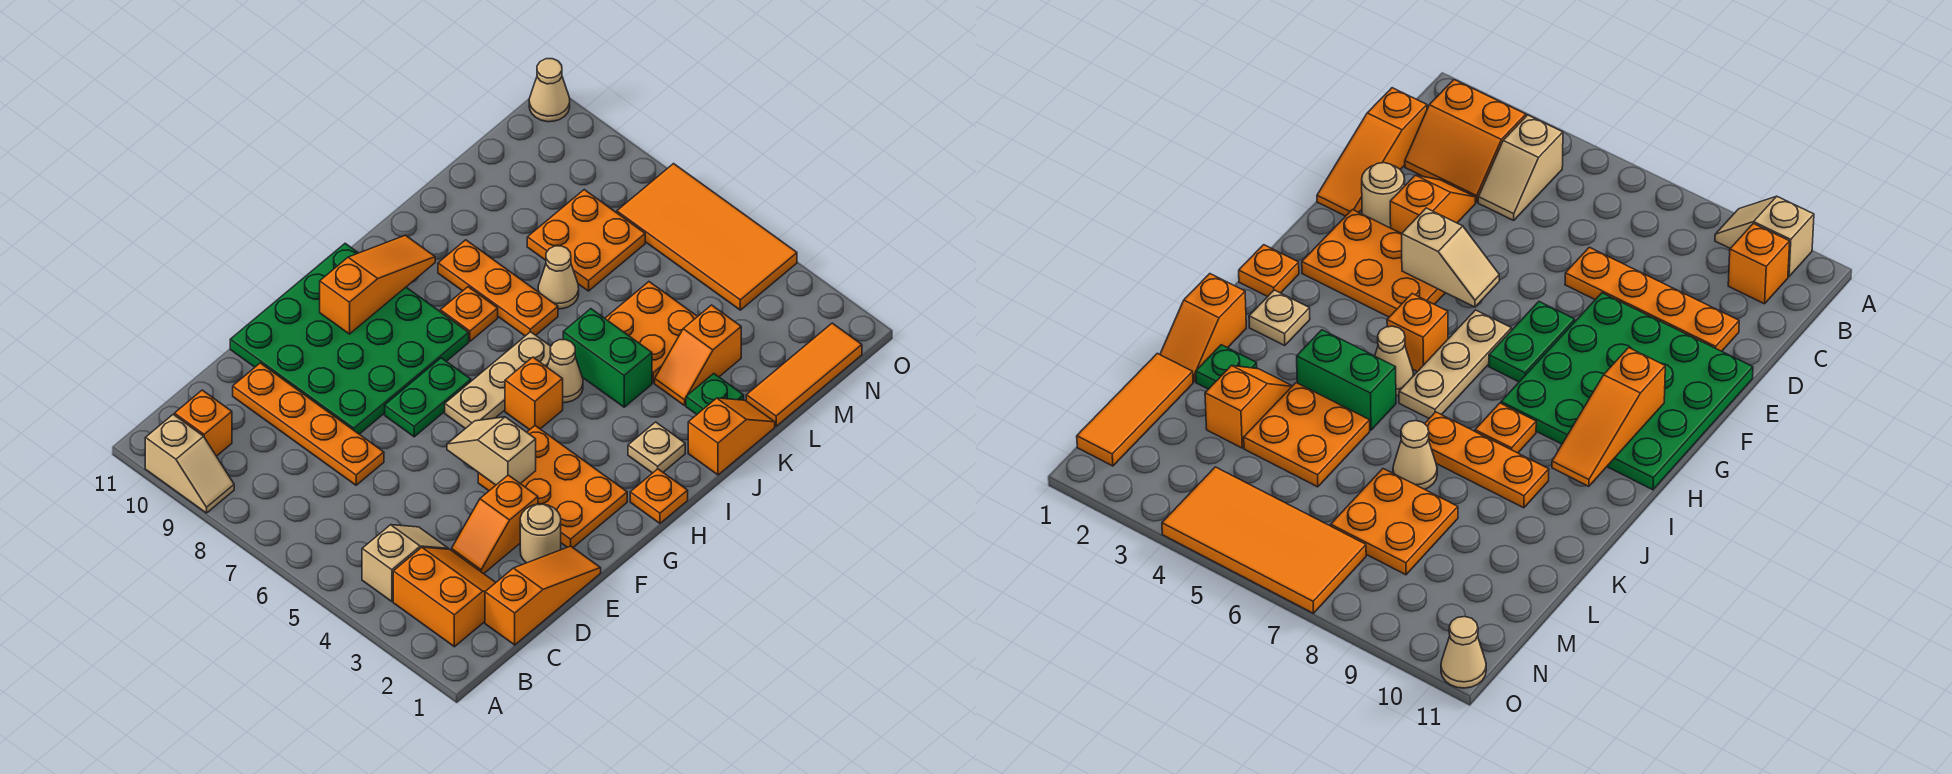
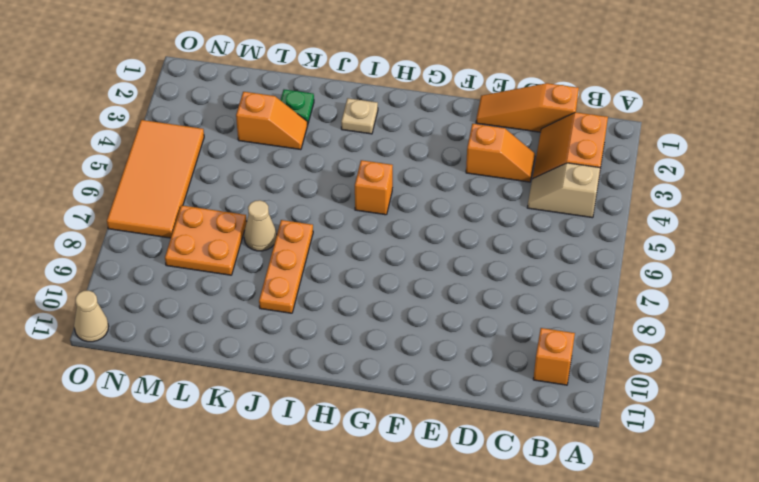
none -> tan 1x2 slope [145,415,234,513]
none -> orange 1x4 plate [233,363,384,485]
none -> tan 1x1 round brick [520,504,561,563]
none -> green 4x4 plate [230,243,469,434]

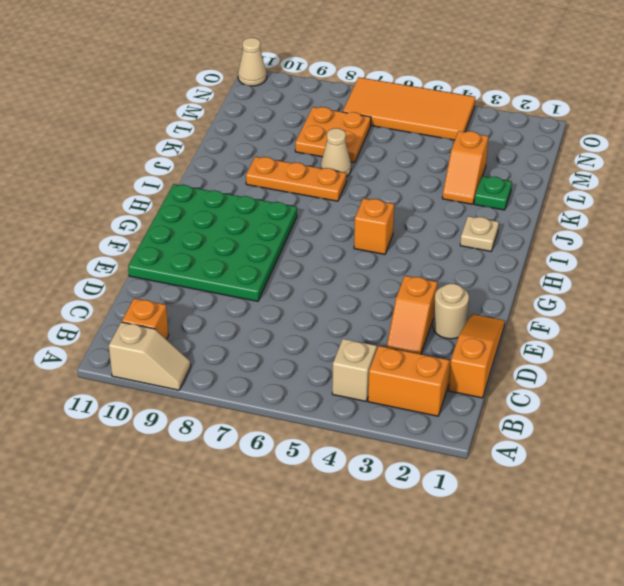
none -> orange 1x4 plate [233,363,384,485]
none -> orange 2x3 plate [478,426,627,547]
none -> green 1x2 plate [385,358,471,437]
none -> tan 1x3 plate [445,332,551,429]

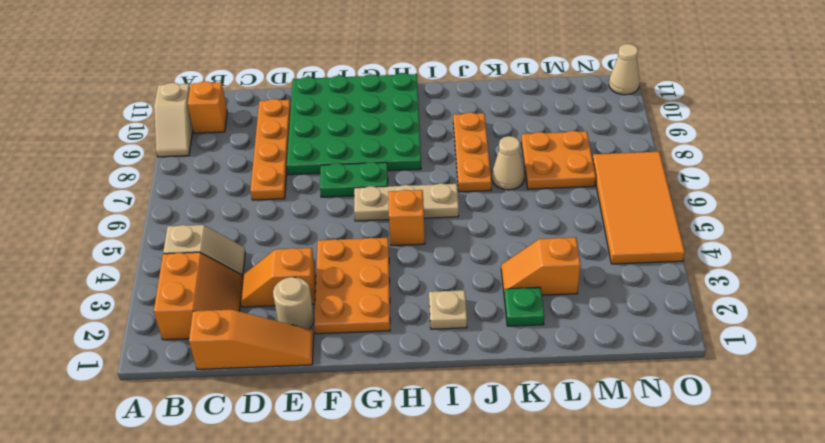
none -> orange 1x1 plate [630,469,688,523]
none -> tan 1x1 cone [547,340,583,403]
none -> orange 1x1 plate [440,287,498,341]
none -> orange 1x2 slope [688,398,775,475]

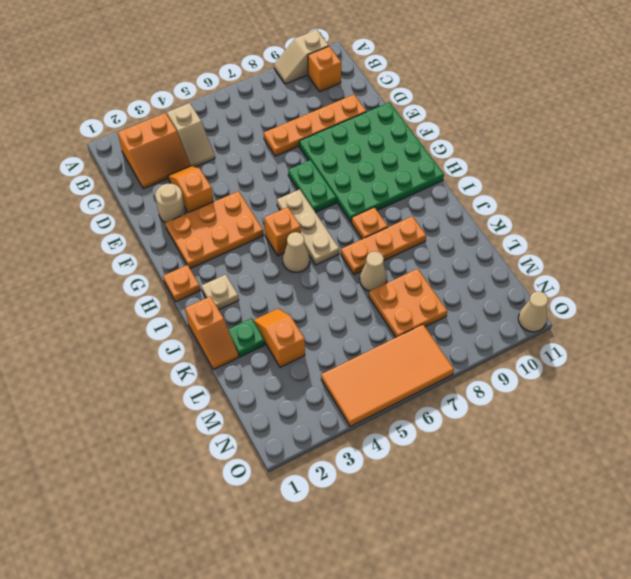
none -> orange 1x3 slope [485,546,601,645]
none -> green 1x2 brick [563,309,652,407]
none -> orange 2x2 plate [605,282,698,383]
none -> orange 1x3 tile [746,323,862,426]

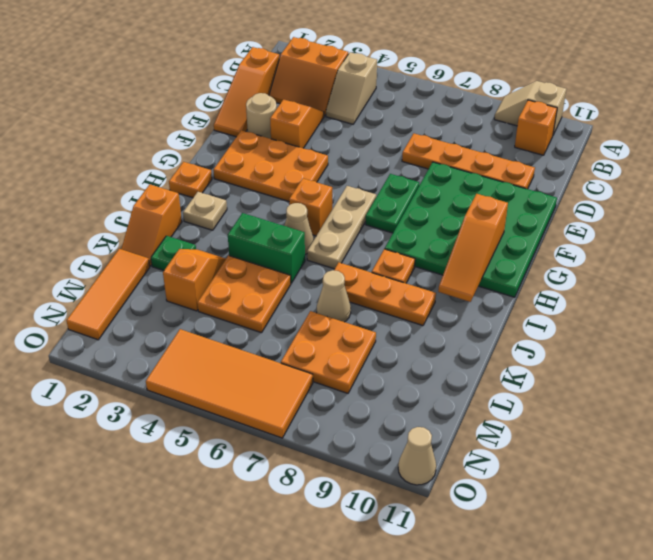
none -> tan 1x2 slope [447,417,536,485]

